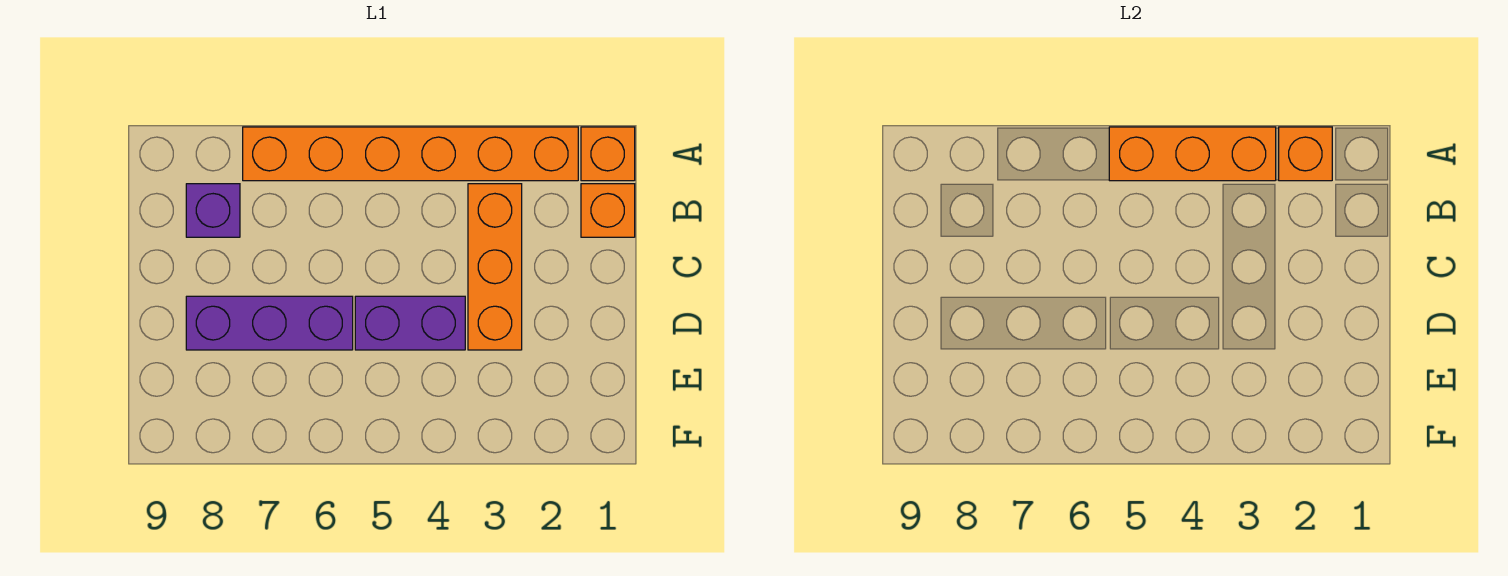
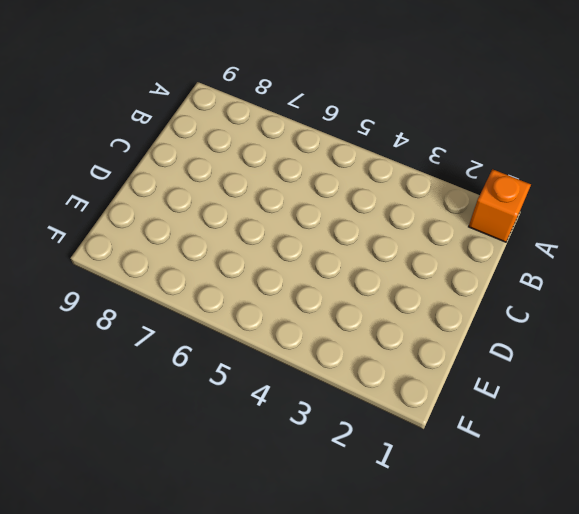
none -> orange 1x6 brick [243,127,578,181]
none -> orange 1x1 brick [581,184,635,237]

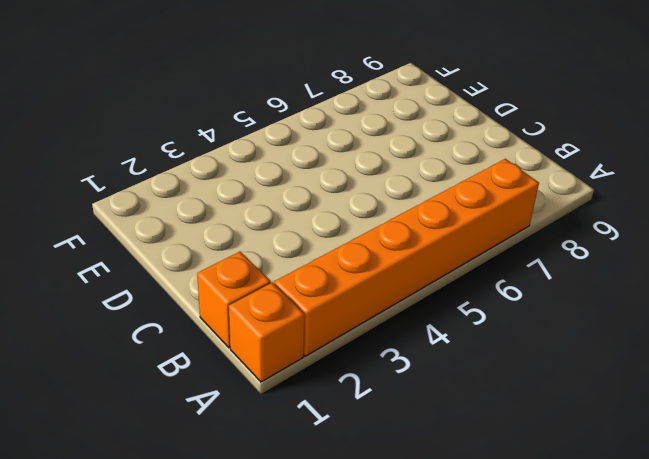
none -> orange 1x3 brick [468,184,522,350]
none -> purple 1x1 brick [186,184,240,237]

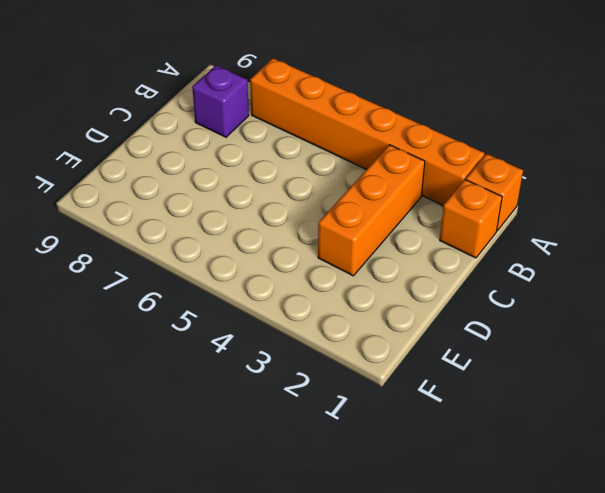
none -> purple 1x2 brick [355,296,465,350]
none -> purple 1x3 brick [186,296,353,350]

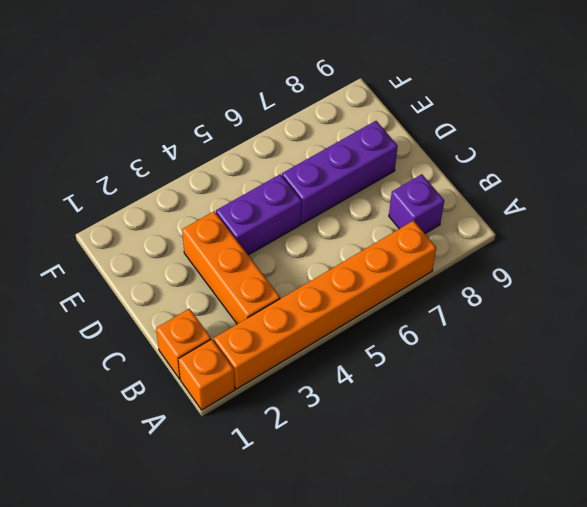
none -> orange 1x1 brick [1279,127,1332,181]
none -> orange 1x3 brick [1109,127,1276,181]

